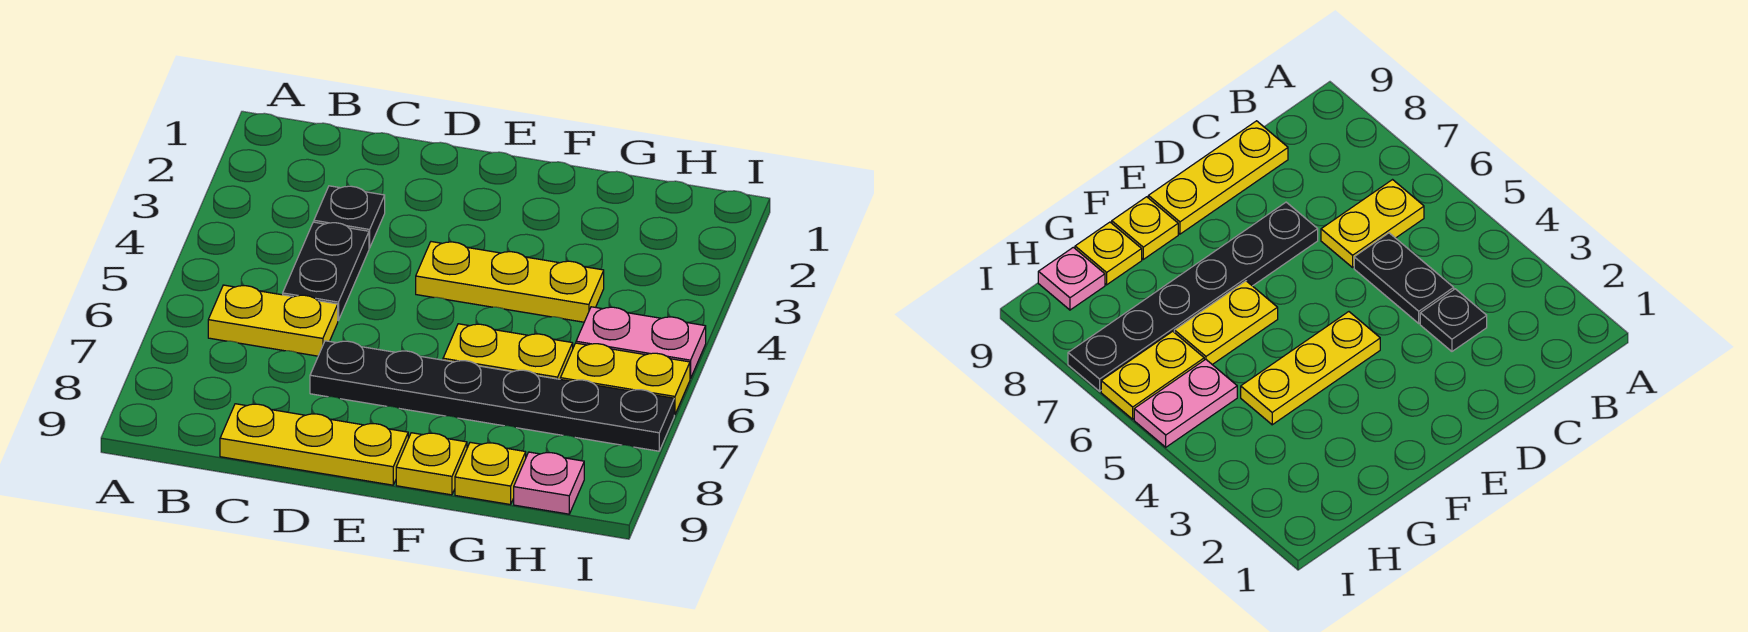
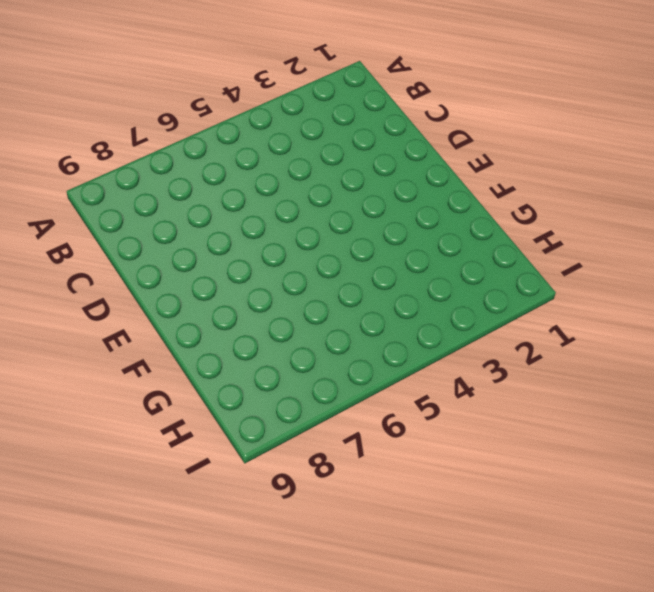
none -> yellow 1x2 plate [208,285,338,356]
none -> black 1x1 plate [314,186,385,248]
none -> black 1x2 plate [283,222,369,320]

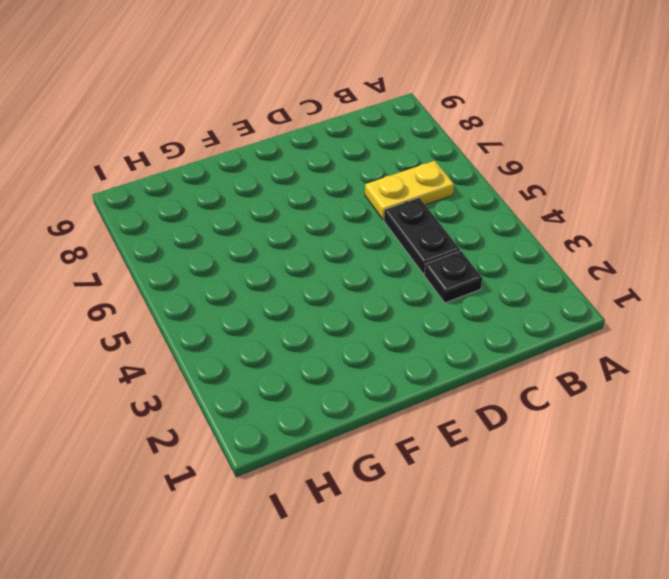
none -> yellow 1x3 plate [220,404,408,485]
none -> black 1x6 plate [310,341,674,451]
none -> yellow 1x3 plate [416,242,604,322]

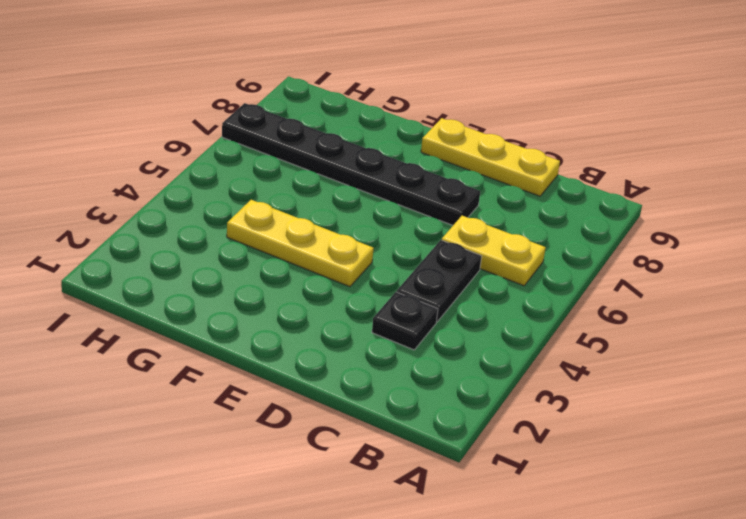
none -> yellow 1x2 plate [443,324,573,379]
none -> yellow 1x1 plate [396,433,467,495]
none -> yellow 1x1 plate [455,442,526,505]

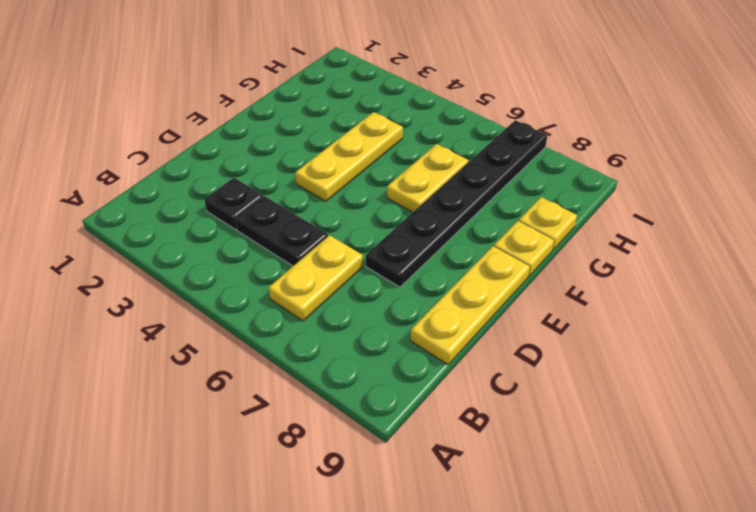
none -> pink 1x2 plate [576,307,706,379]
none -> yellow 1x2 plate [560,343,690,415]
none -> pink 1x1 plate [514,452,584,514]

